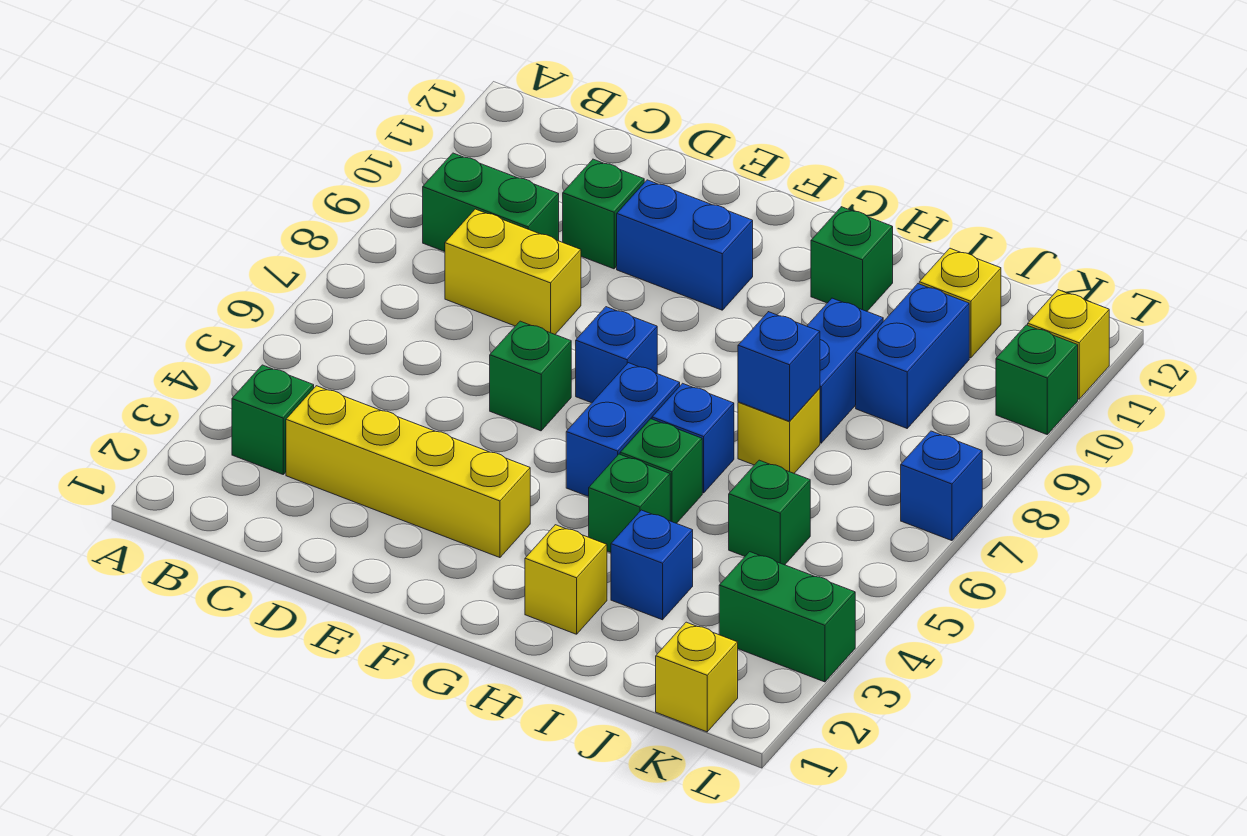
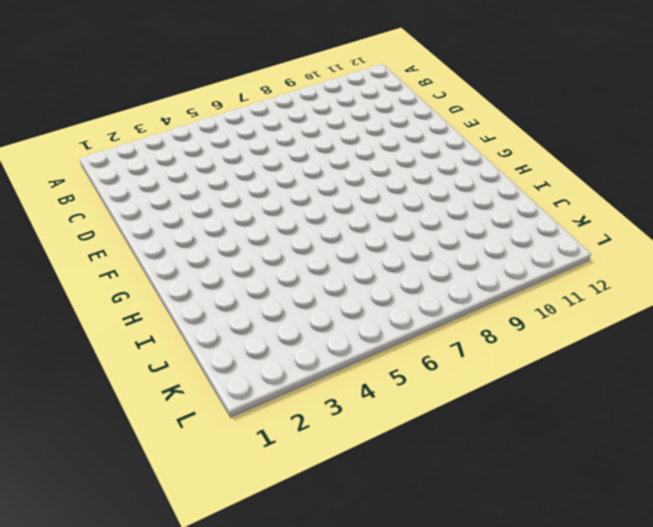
none -> green 1x1 brick [232,365,314,474]
none -> green 1x2 brick [423,153,559,252]
none -> yellow 1x4 brick [286,386,530,558]

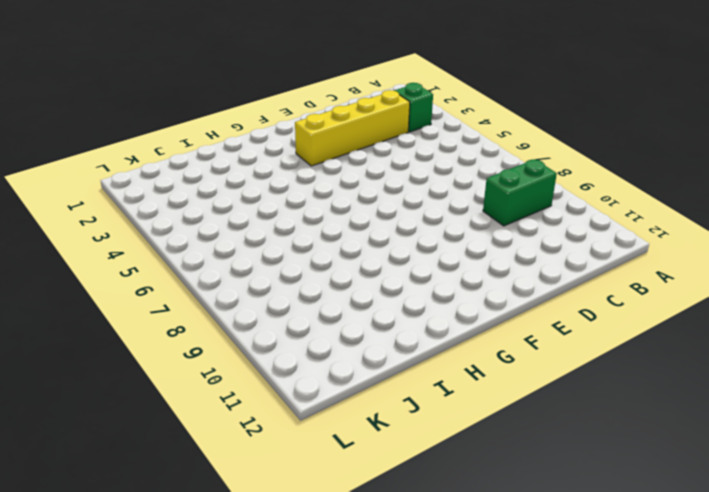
none -> yellow 1x2 brick [445,209,581,334]
none -> green 1x1 brick [563,159,644,269]
none -> green 1x1 brick [490,321,571,431]

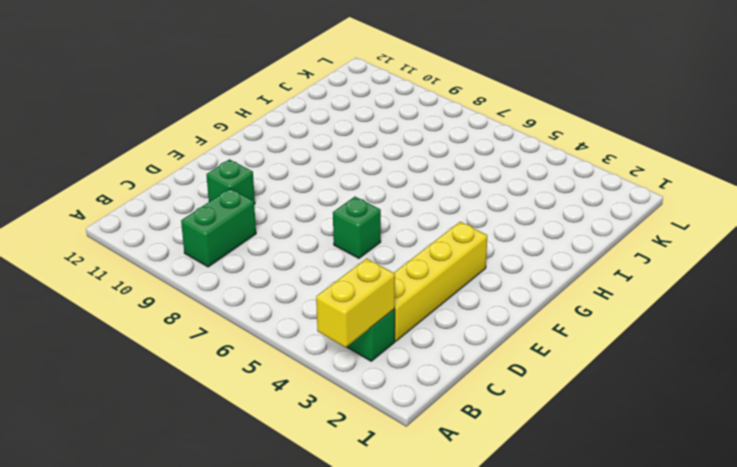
yellow 1x2 brick [316,258,395,347] -> yellow 1x2 brick moved to [445,209,581,334]
none -> blue 1x2 brick [617,180,753,310]
none -> blue 1x1 brick [576,307,657,403]
none -> blue 1x2 brick [566,363,680,497]

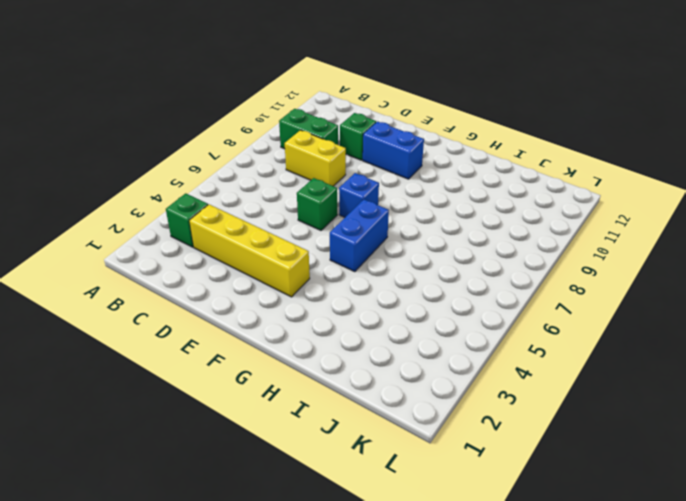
none -> yellow 1x1 brick [525,525,607,634]
none -> green 1x1 brick [589,454,670,553]
none -> green 1x1 brick [620,419,702,523]

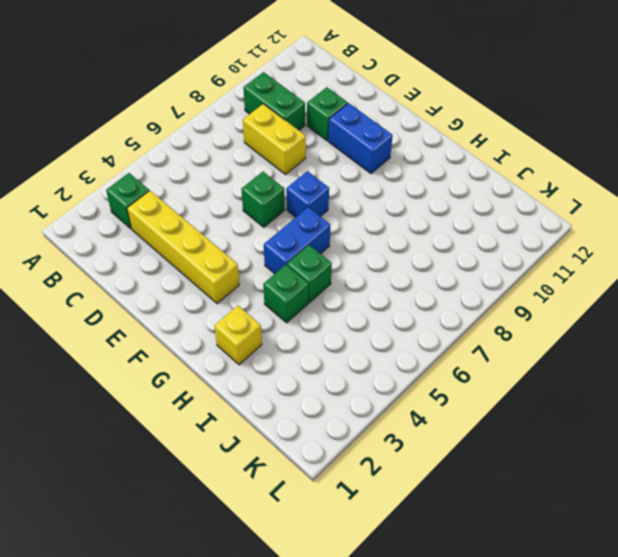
none -> blue 1x1 brick [652,383,734,493]
none -> green 1x1 brick [811,207,893,311]
none -> blue 1x1 brick [611,510,693,620]

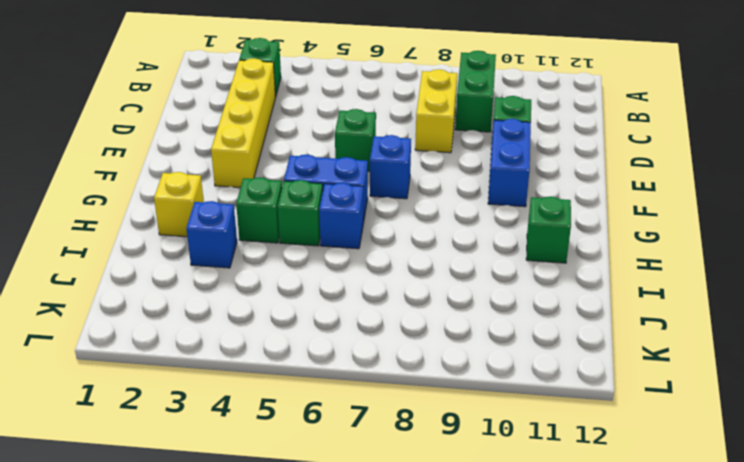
none -> yellow 1x1 brick [738,388,820,473]
none -> blue 1x2 brick [807,298,883,443]
none -> green 1x1 brick [729,460,810,565]

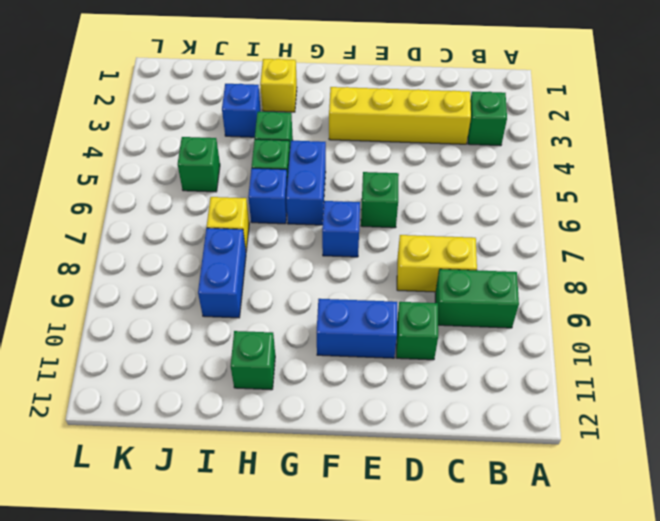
none -> blue 1x2 brick [856,284,969,428]
none -> yellow 1x1 brick [919,248,1001,358]
none -> yellow 1x1 brick [656,622,738,732]

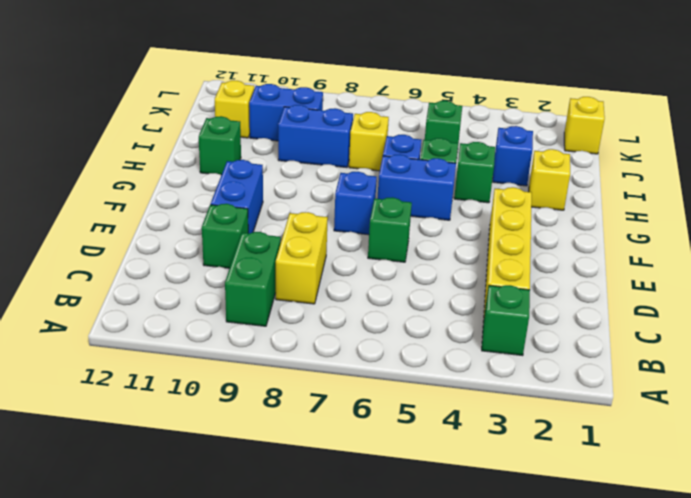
none -> green 1x2 brick [719,552,855,682]
none -> blue 1x1 brick [901,431,982,541]
none -> green 1x1 brick [996,325,1078,434]

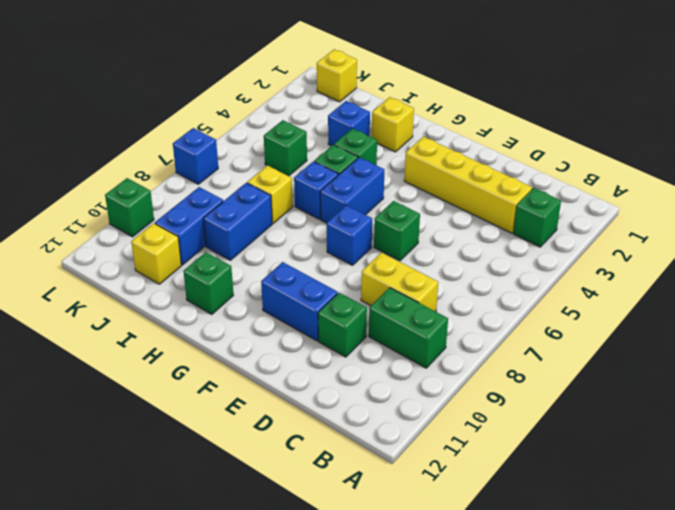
none -> green 1x2 brick [719,552,855,682]
none -> yellow 1x1 brick [1028,290,1109,399]
none -> blue 1x1 brick [738,312,820,421]

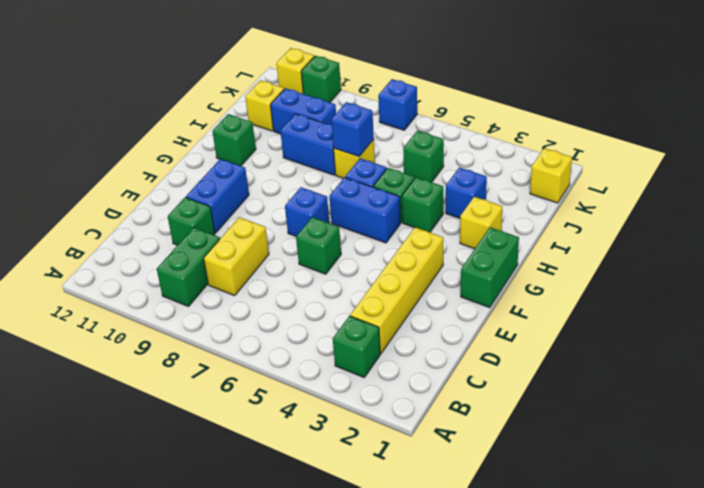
green 1x2 brick [461,227,519,308] -> green 1x2 brick moved to [719,552,855,682]

